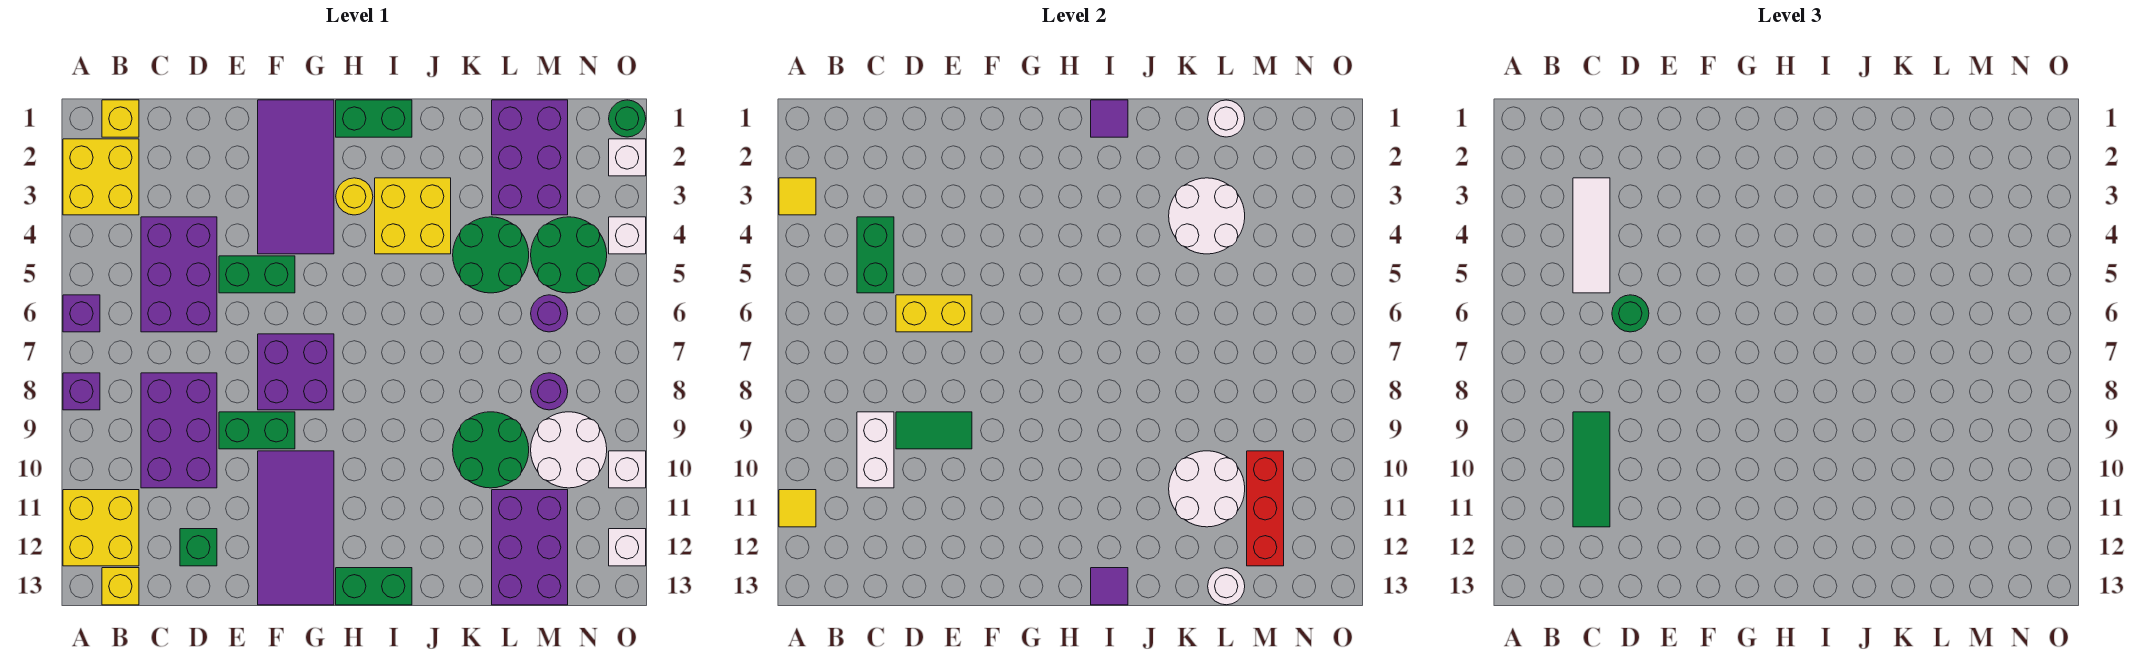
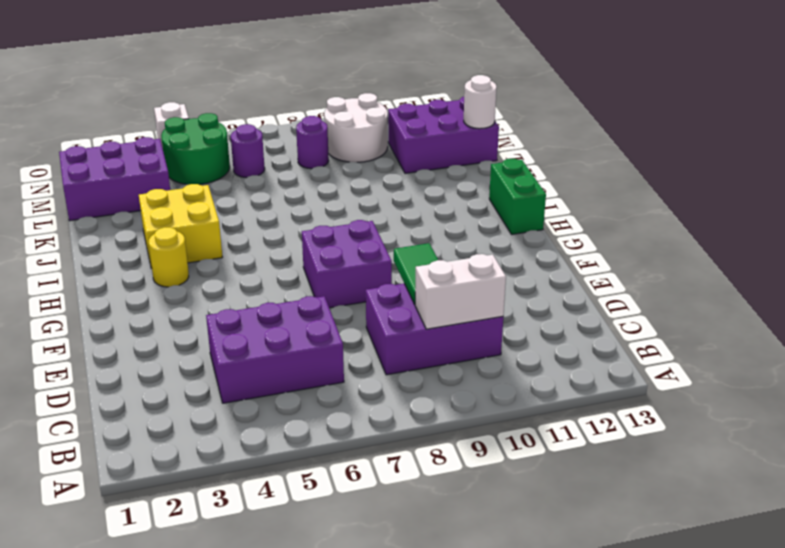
none -> yellow 2x2 brick [63,139,139,215]
none -> purple 1x1 brick [63,295,100,332]
none -> purple 1x1 brick [63,373,100,410]
none -> yellow 2x2 brick [63,490,139,566]

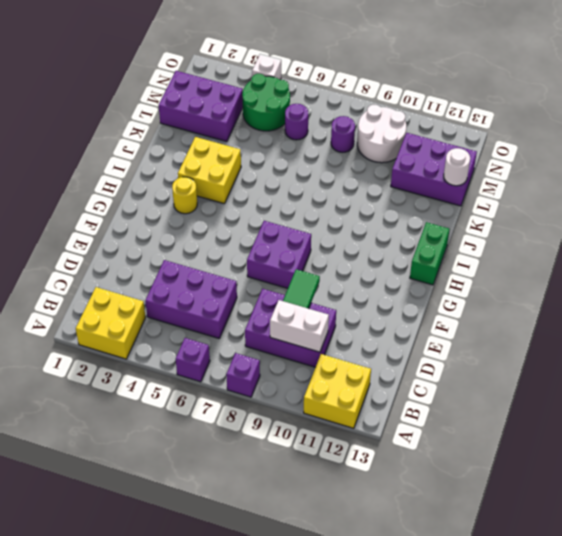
none -> yellow 1x1 brick [102,100,139,137]
none -> yellow 1x1 brick [102,568,139,605]
none -> green 1x1 brick [180,529,217,566]
none -> green 1x2 brick [219,256,295,293]

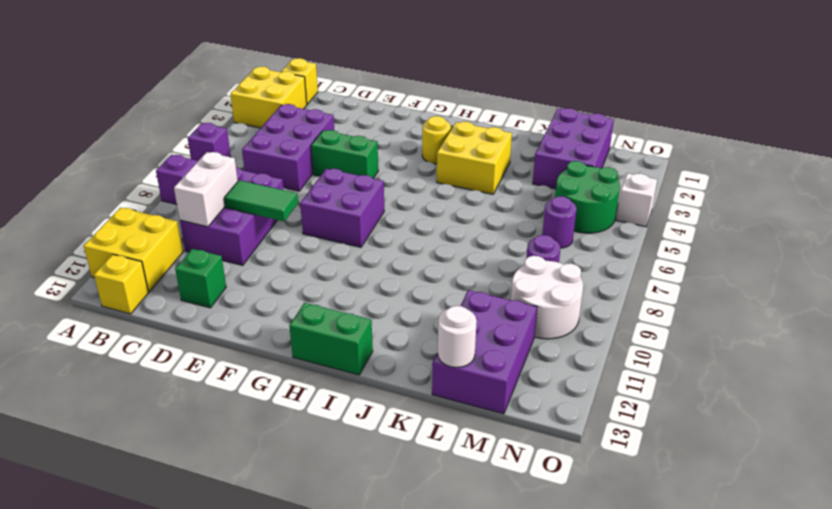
none -> green 1x2 brick [219,412,295,449]
none -> purple 2x4 tile [258,100,334,254]
none -> purple 2x4 tile [258,451,334,605]
none -> green 1x2 brick [336,100,412,137]

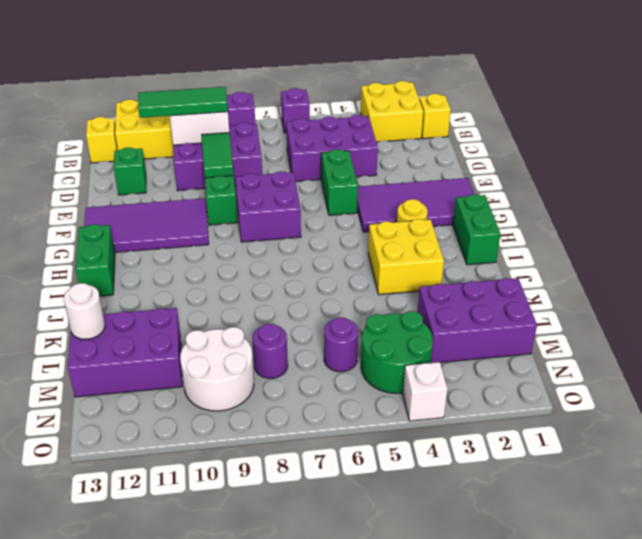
none -> green 2x2 round brick [453,217,529,293]
none -> green 2x2 round brick [453,412,529,488]
none -> green 1x1 round brick [609,100,646,137]
none -> white 1x1 brick [609,139,646,176]

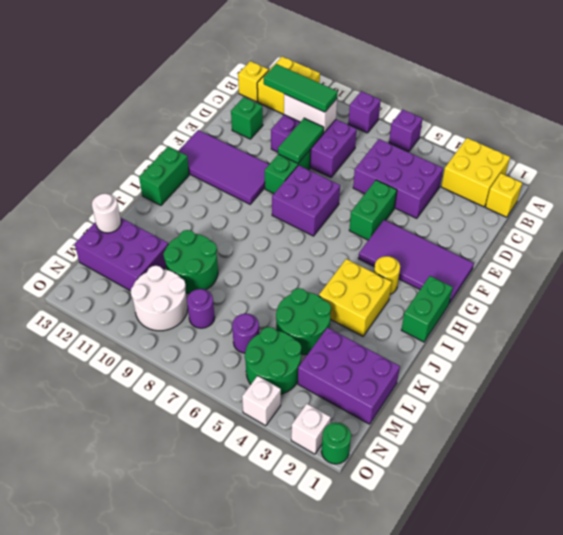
none -> white 1x1 brick [609,451,646,488]
none -> white 1x1 brick [609,529,646,566]
none -> yellow 1x1 tile [779,178,816,215]
none -> yellow 1x1 tile [779,490,816,527]

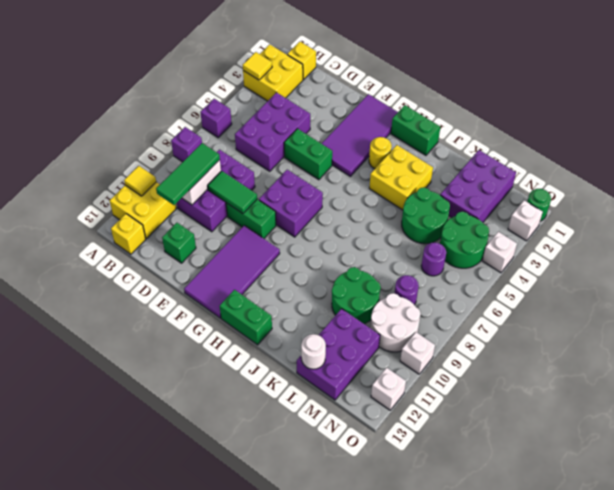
none -> green 1x2 brick [857,217,894,293]
none -> yellow 1x2 brick [896,295,972,332]
none -> purple 1x1 tile [1091,100,1128,137]
none -> purple 1x1 tile [1091,568,1128,605]

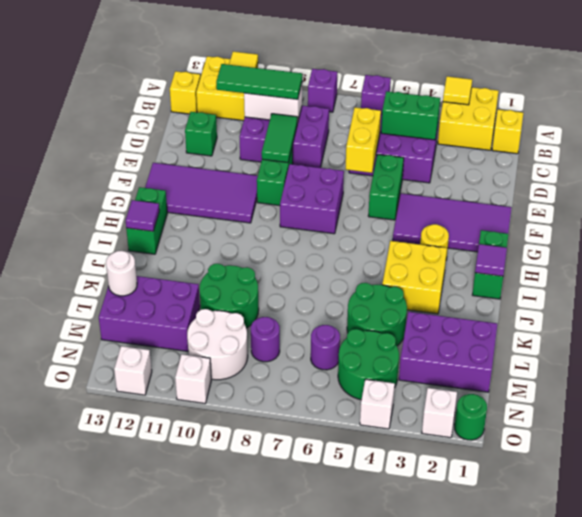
none -> white 2x2 round brick [1169,178,1245,254]
none -> white 2x2 round brick [1169,451,1245,527]
none -> white 1x1 round brick [1208,100,1245,137]
none -> red 1x3 brick [1247,451,1284,566]

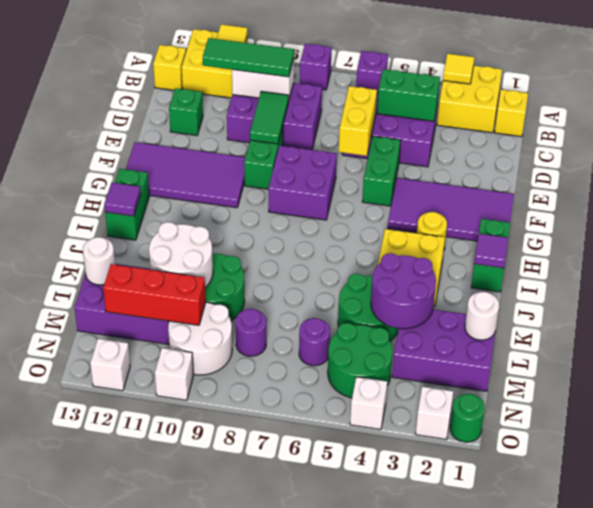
purple 2x2 round brick [371,253,436,329] -> white 2x2 round brick [1169,178,1245,254]
none -> white 1x3 tile [1573,178,1610,293]
none -> green 1x1 round brick [1612,295,1649,332]

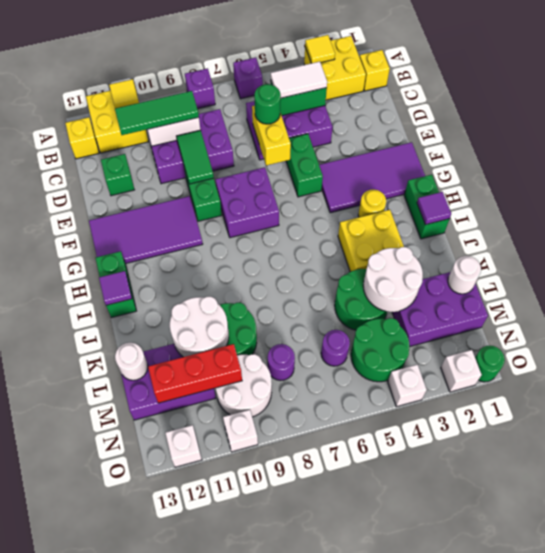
white 1x2 tile [271,62,327,98] -> white 1x3 tile [1573,178,1610,293]

